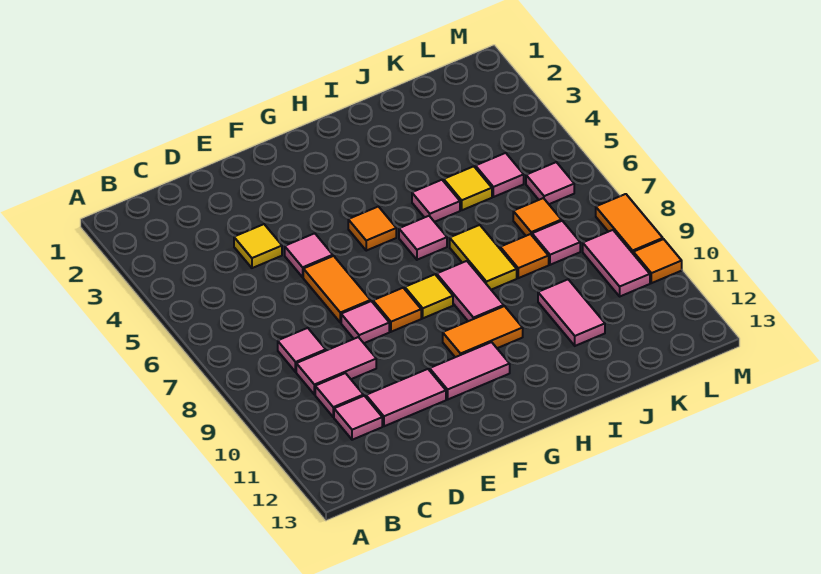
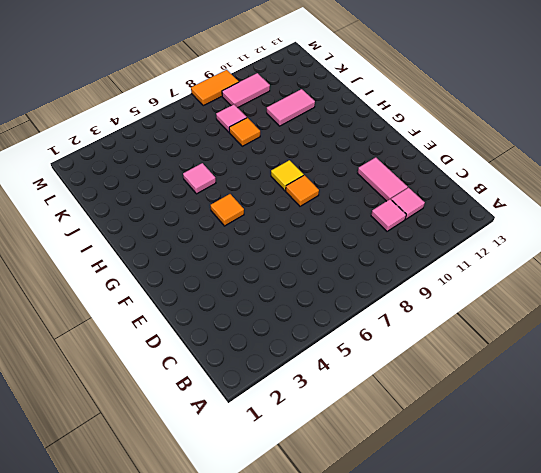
none -> pink 1x1 tile [278,328,326,372]
none -> pink 1x2 tile [296,337,376,395]
none -> yellow 1x1 tile [234,224,282,268]

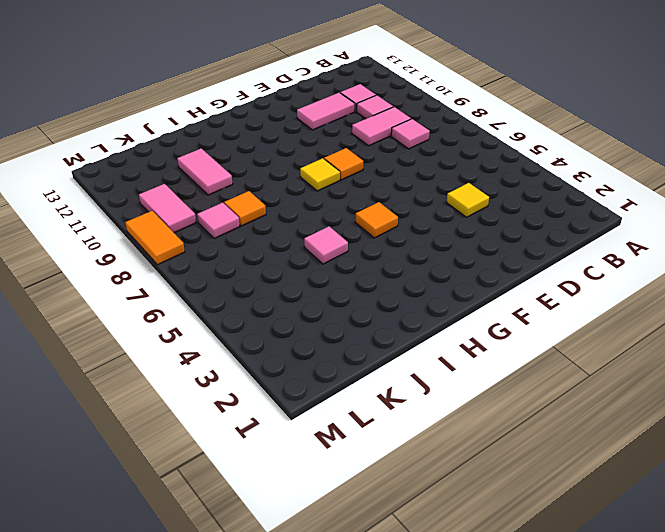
none -> pink 1x1 tile [285,233,333,277]
none -> orange 1x2 tile [303,256,371,323]
none -> pink 1x1 tile [341,301,389,343]

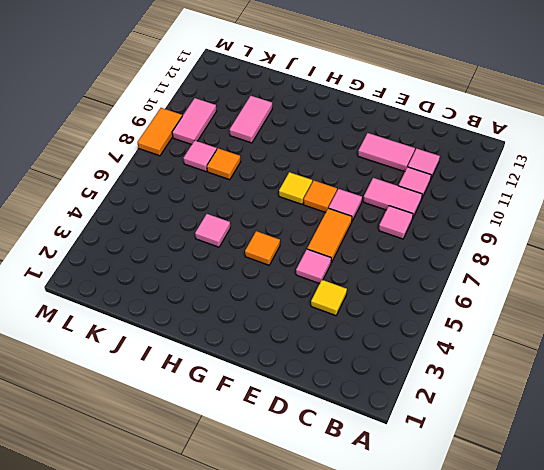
none -> pink 1x2 tile [430,342,510,399]
none -> orange 1x2 tile [443,306,523,357]
none -> pink 1x1 tile [399,216,447,260]

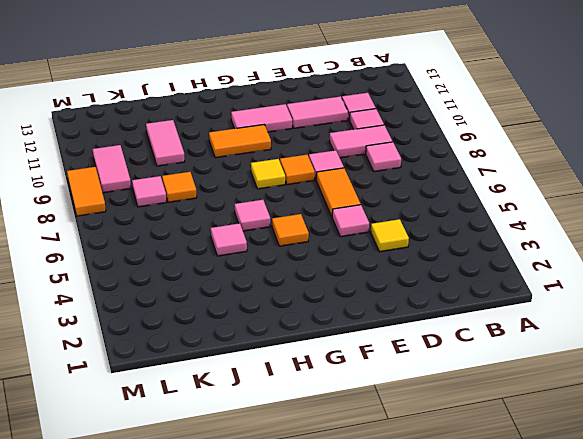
none -> pink 1x2 tile [437,261,504,321]
none -> yellow 1x2 tile [450,225,517,290]
none -> yellow 1x1 tile [444,166,492,210]

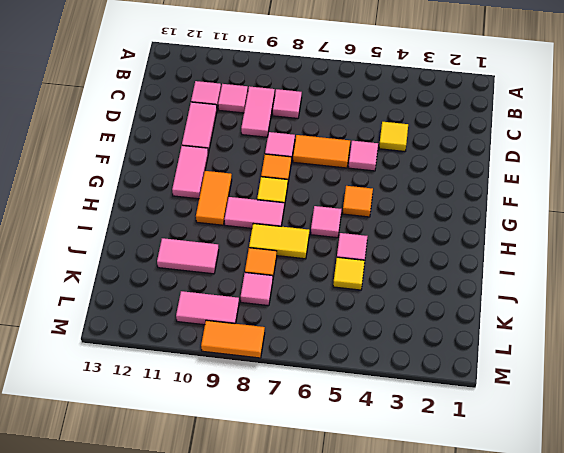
none -> pink 1x1 tile [475,153,524,197]
none -> orange 1x1 tile [513,198,561,236]
none -> pink 1x1 tile [526,162,574,204]

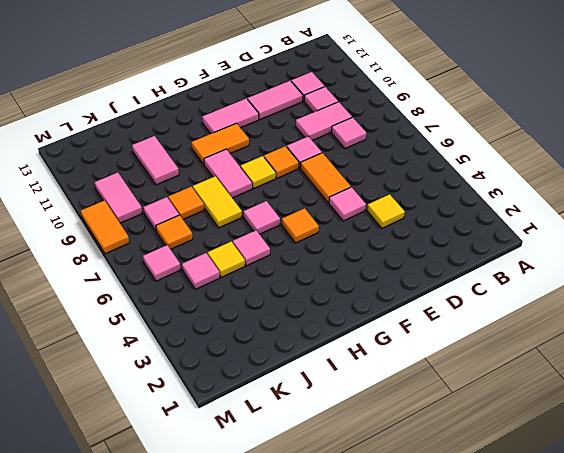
none -> orange 1x1 tile [633,239,682,283]

